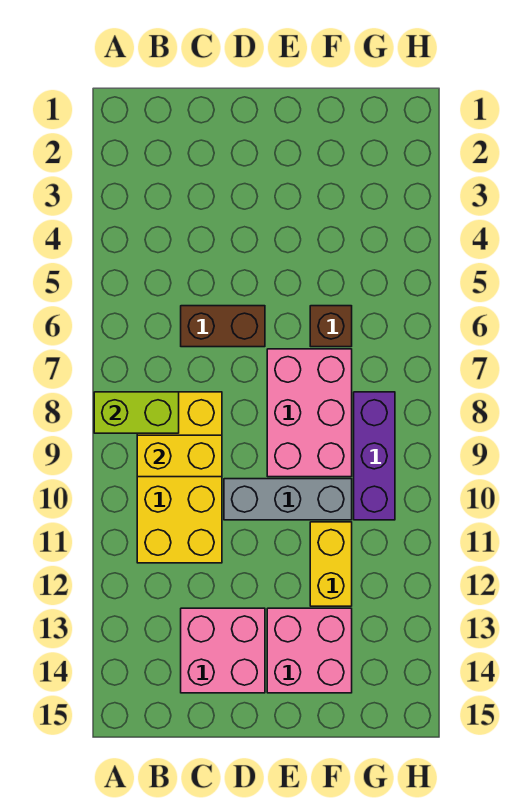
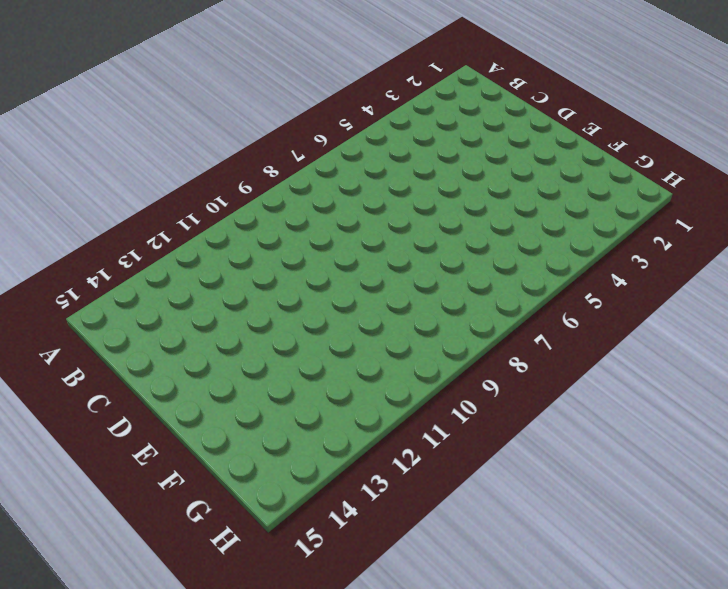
none -> yellow 2x4 brick [137,392,222,563]
none -> brown 1x2 brick [181,306,265,347]

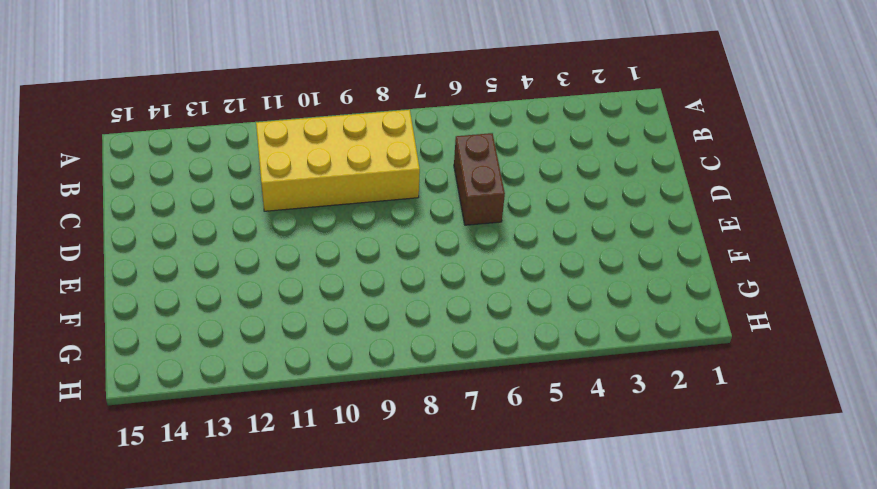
none -> pink 2x2 brick [181,608,265,693]
none -> grey 1x3 brick [224,479,352,520]

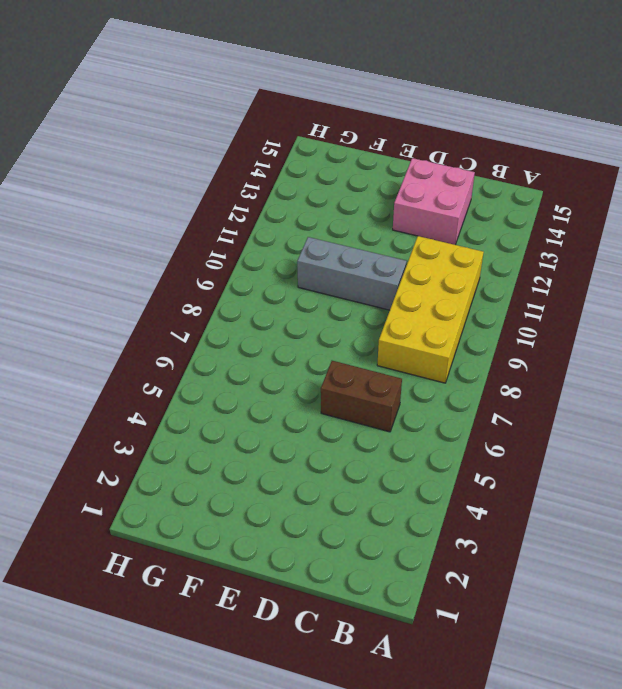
none -> pink 2x3 brick [267,349,352,477]
none -> pink 2x2 brick [267,608,352,693]

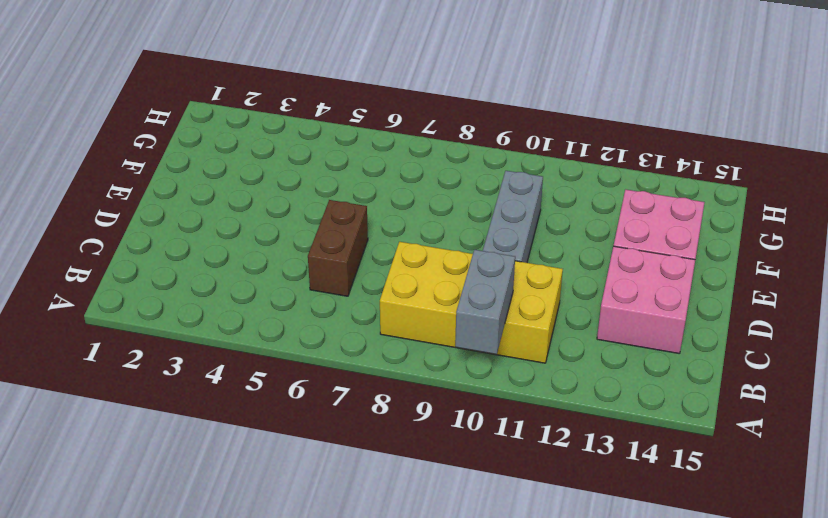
grey 1x2 brick [455,250,515,354] -> none
none -> pink 2x3 brick [267,349,352,477]
none -> brown 1x1 brick [310,306,352,347]

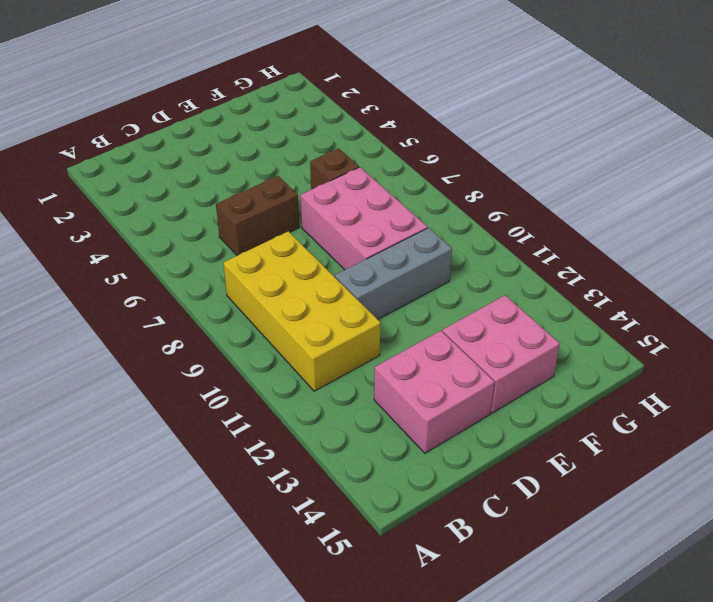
none -> yellow 1x2 brick [310,522,352,606]
none -> purple 1x3 brick [354,392,395,520]

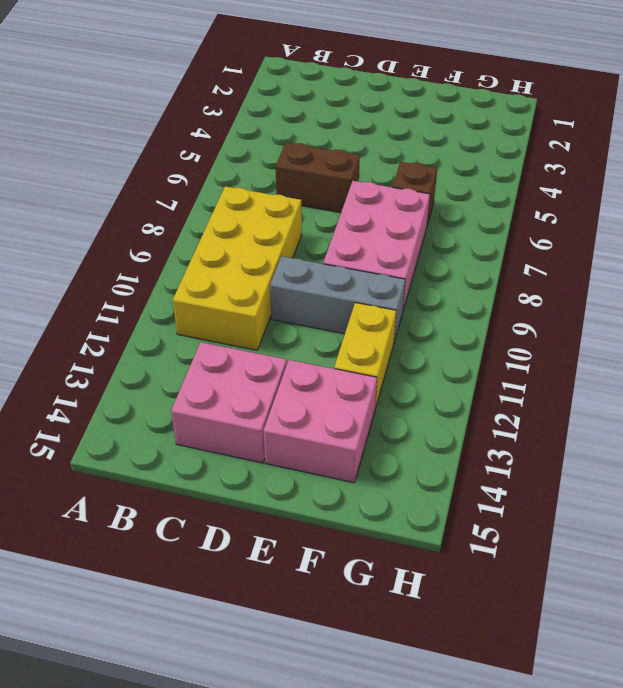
none -> purple 1x3 brick [354,392,395,520]
none -> lime 1x2 brick [94,392,179,433]

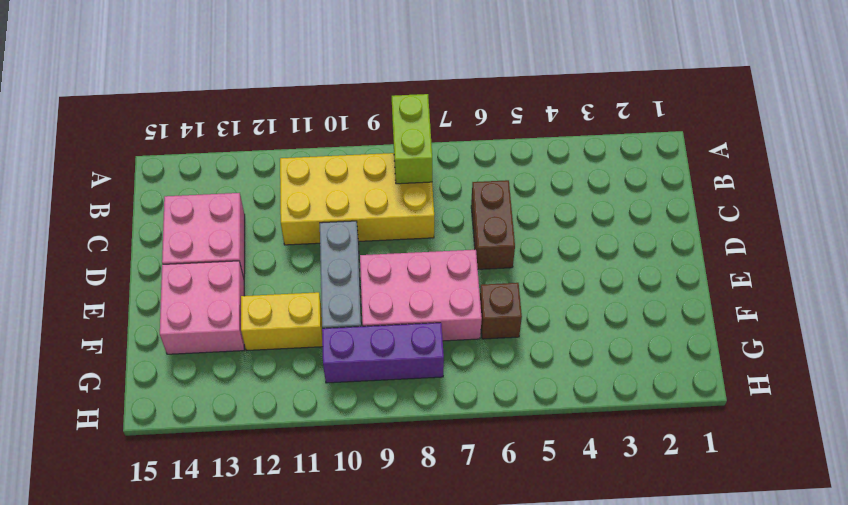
none -> yellow 1x2 brick [137,435,222,477]

